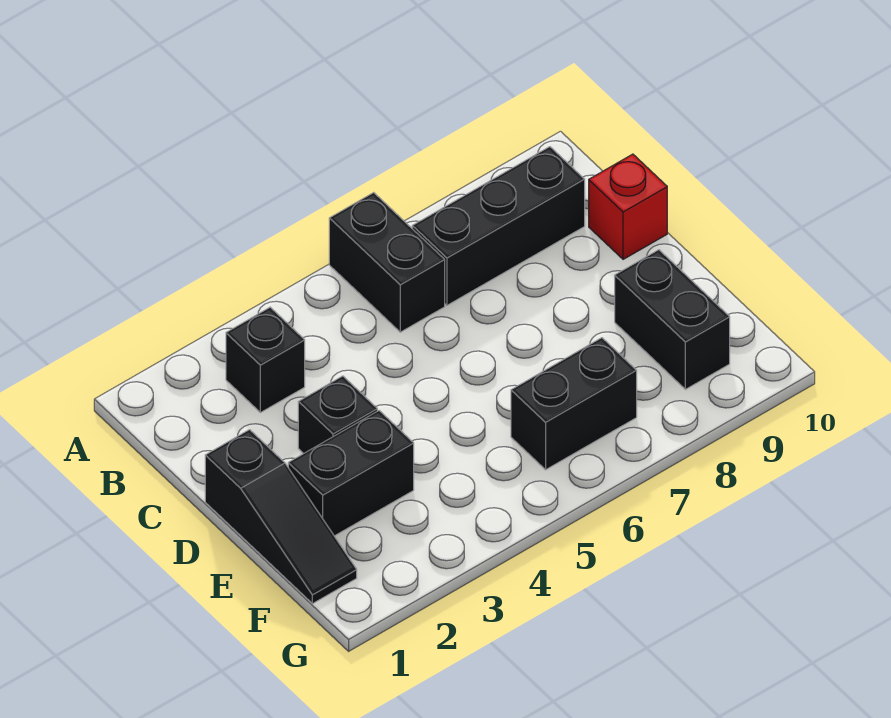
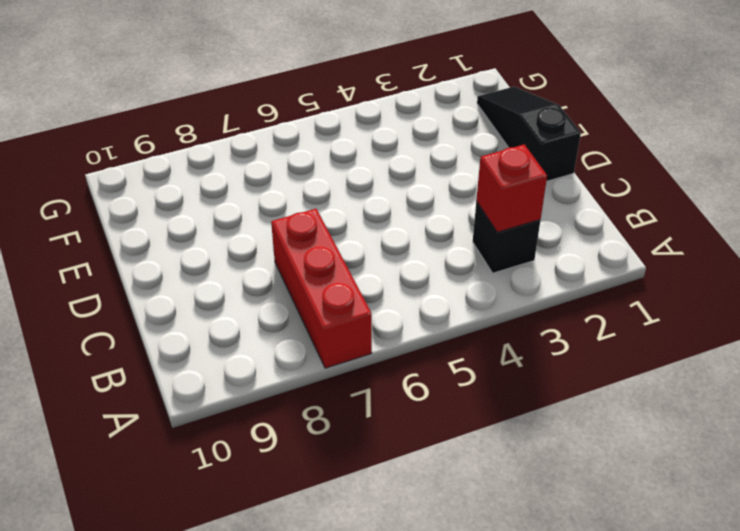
red 1x3 brick [271,209,372,368] -> black 1x3 brick [412,147,585,305]
red 1x1 brick [476,144,547,232] -> red 1x1 brick moved to [589,154,667,259]
none -> black 1x2 brick [329,193,445,332]
none -> black 1x1 brick [298,376,377,454]

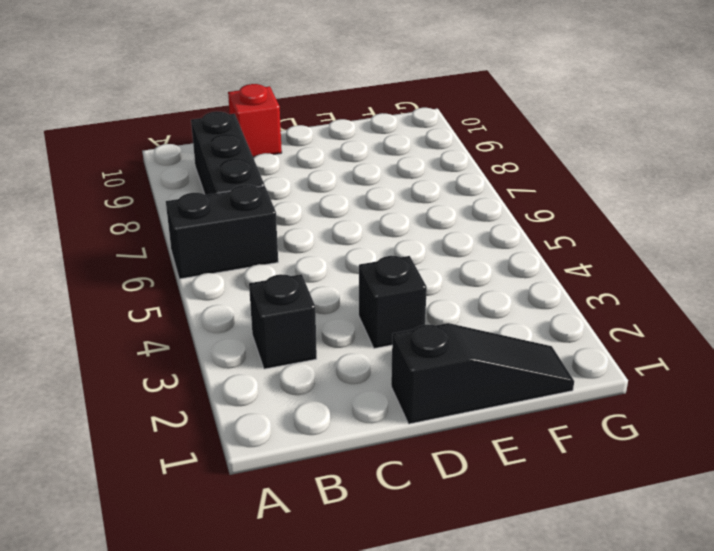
none -> black 1x2 brick [288,411,414,536]
none -> black 1x2 brick [615,250,730,389]

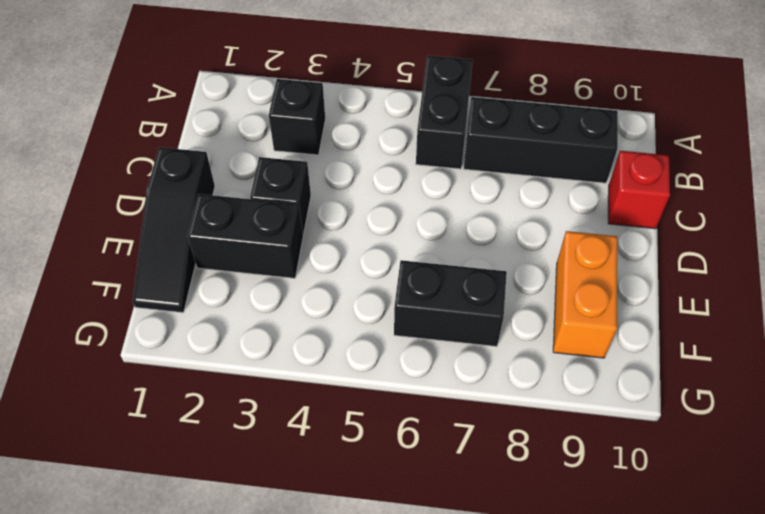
orange 1x2 brick [553,231,617,358] -> black 1x2 brick [615,250,730,389]

